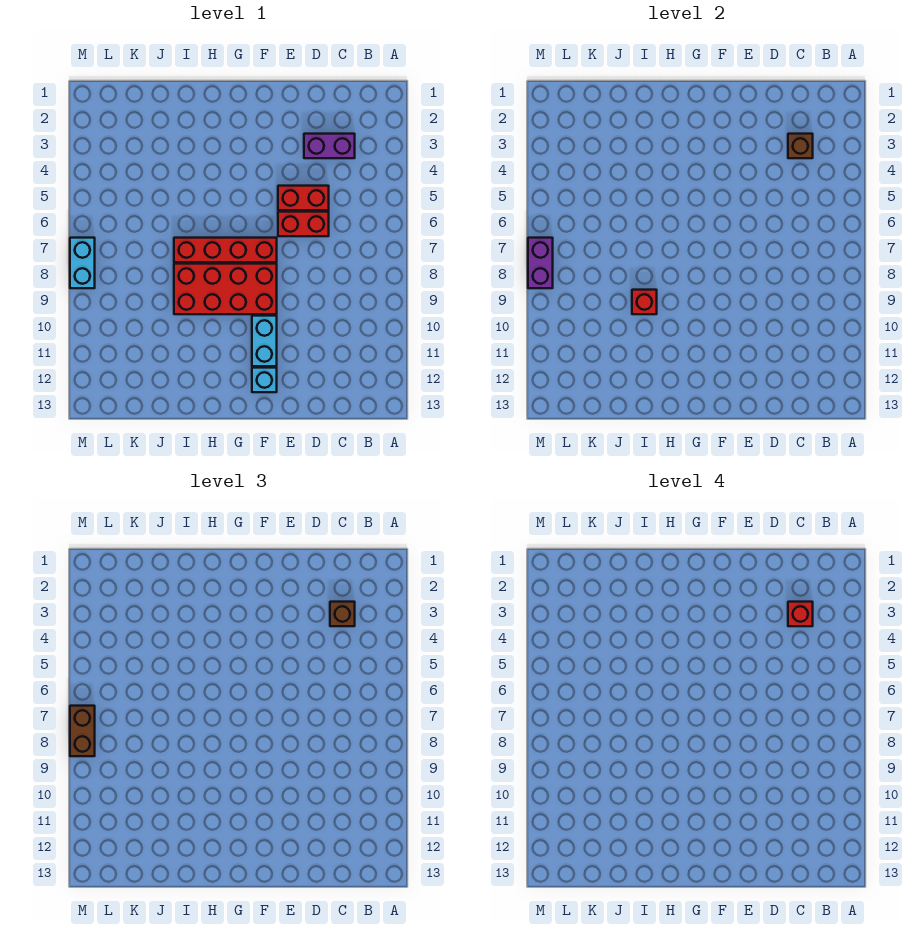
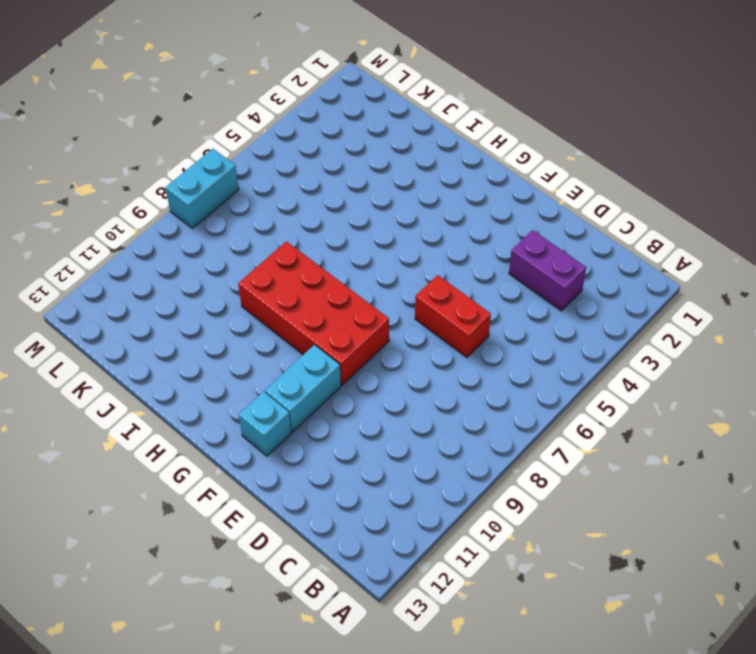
none -> red 1x2 brick [278,186,329,210]
none -> red 1x4 brick [174,238,277,262]
none -> brown 1x1 brick [788,134,813,158]

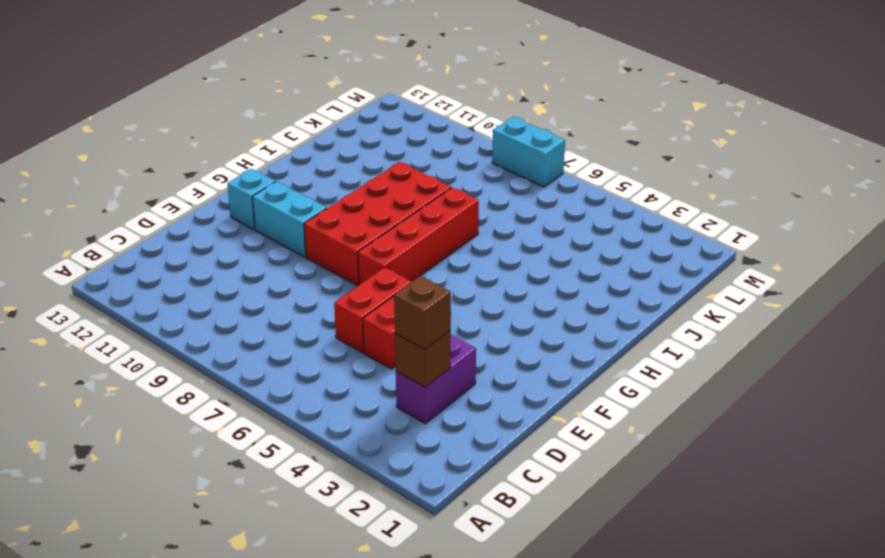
none -> red 1x1 brick [632,290,657,314]
none -> purple 1x2 brick [528,238,553,288]
none -> brown 1x2 brick [70,706,95,756]

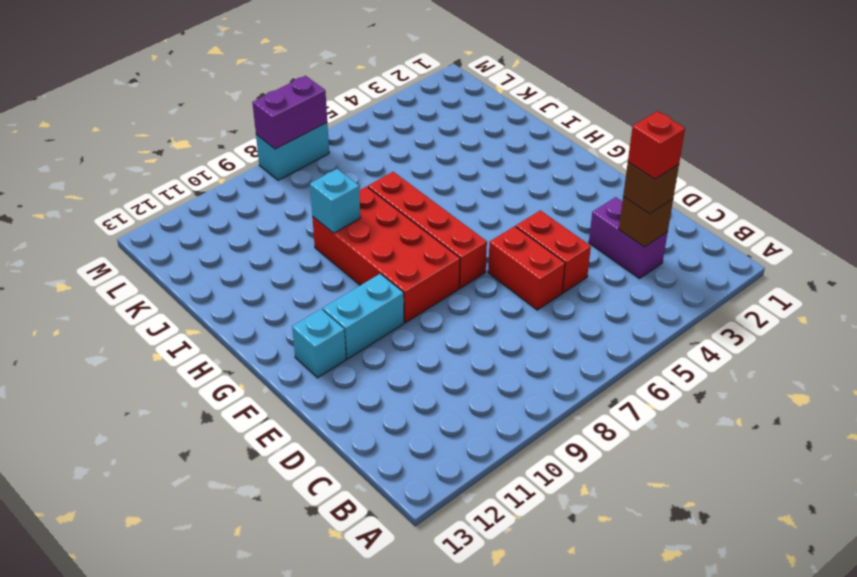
cyan 1x1 brick [310,169,361,233] -> red 1x1 brick [632,290,657,314]
none -> brown 1x2 brick [70,706,95,756]

